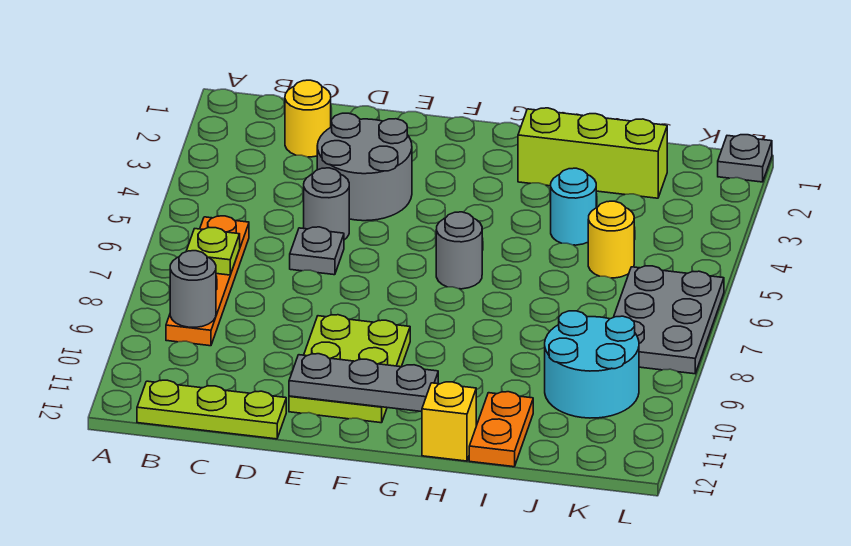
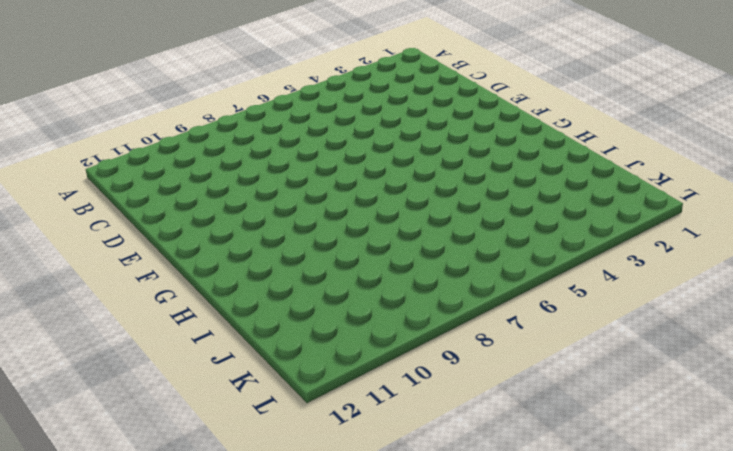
none -> orange 1x4 plate [166,216,249,346]
none -> lime 1x3 plate [137,380,286,439]
none -> yellow 1x1 round brick [285,80,331,157]

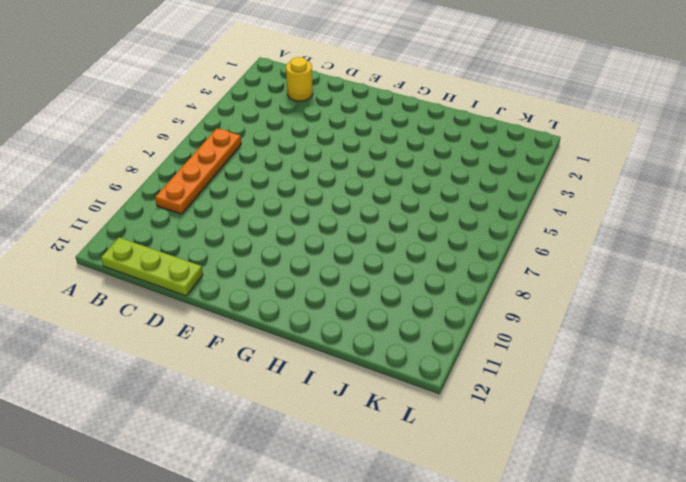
none -> grey 2x2 round brick [317,113,412,221]
none -> grey 1x1 round brick [304,168,349,240]
none -> grey 1x1 plate [290,227,344,275]

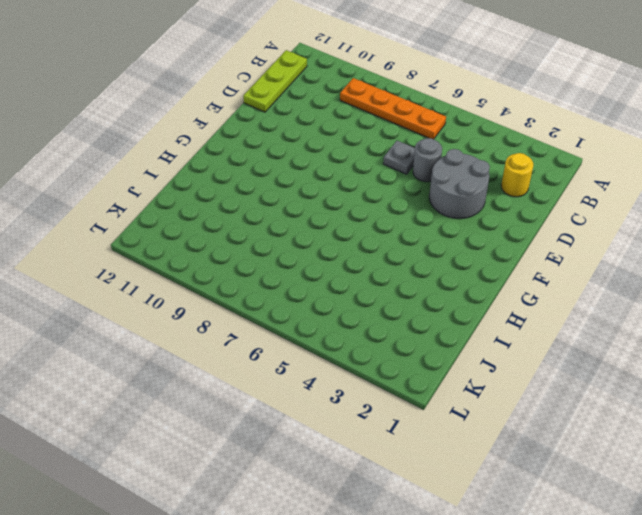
none -> lime 2x3 plate [289,315,410,423]
none -> grey 1x1 round brick [436,212,482,289]
none -> lime 1x3 brick [518,108,667,198]

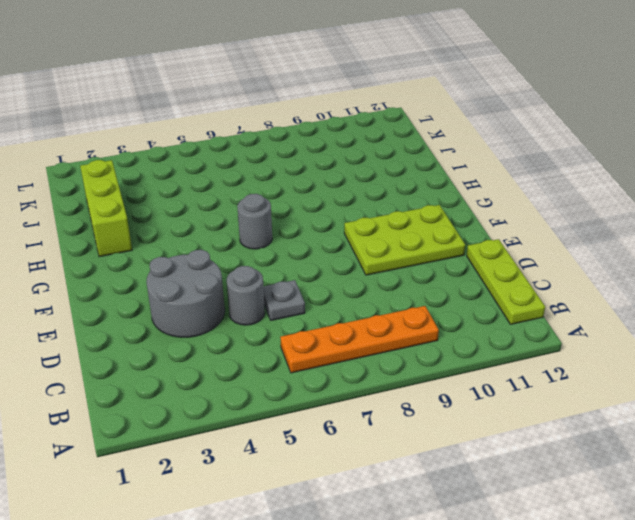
none -> yellow 1x1 round brick [285,80,331,157]
none -> yellow 1x1 brick [422,382,476,461]
none -> cyan 1x1 round brick [551,168,596,245]

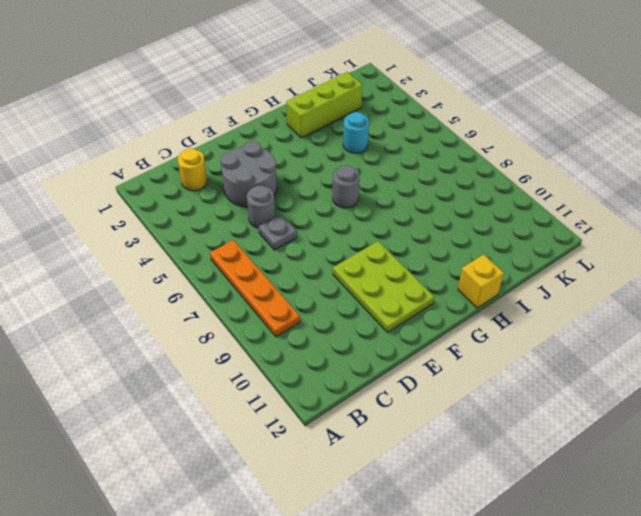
none -> lime 1x3 plate [137,380,286,439]
none -> orange 1x2 plate [469,392,533,467]
none -> yellow 1x1 round brick [588,201,634,278]

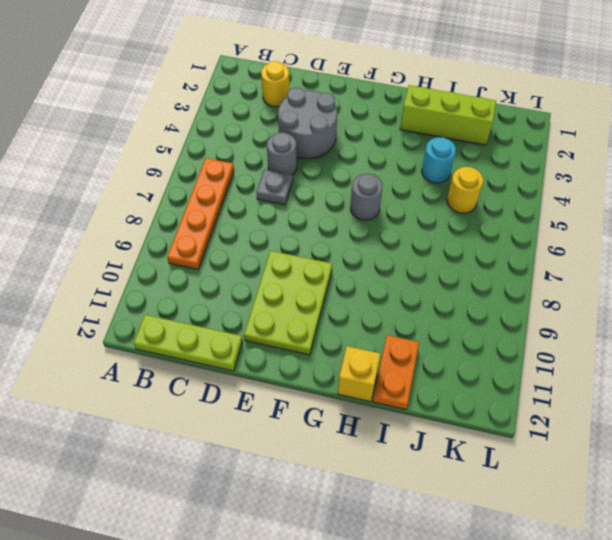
none -> cyan 2x2 round brick [545,311,639,418]
none -> grey 2x3 plate [614,266,724,374]
none -> grey 1x1 plate [718,135,772,182]

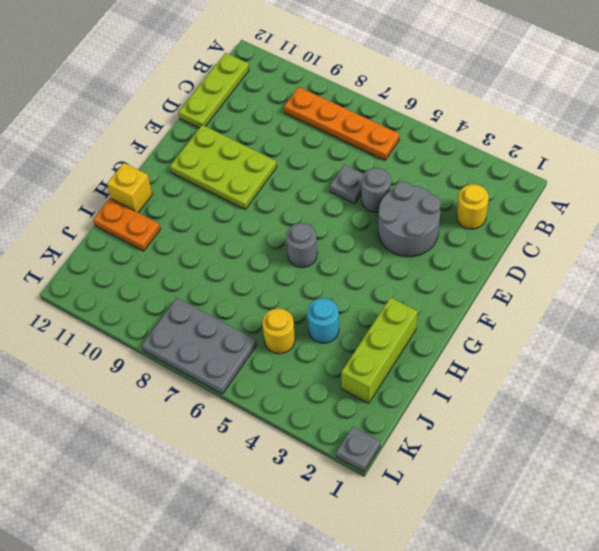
none -> cyan 2x2 round brick [545,311,639,418]
none -> lime 1x1 plate [186,228,240,275]
none -> grey 1x1 round brick [170,251,216,327]

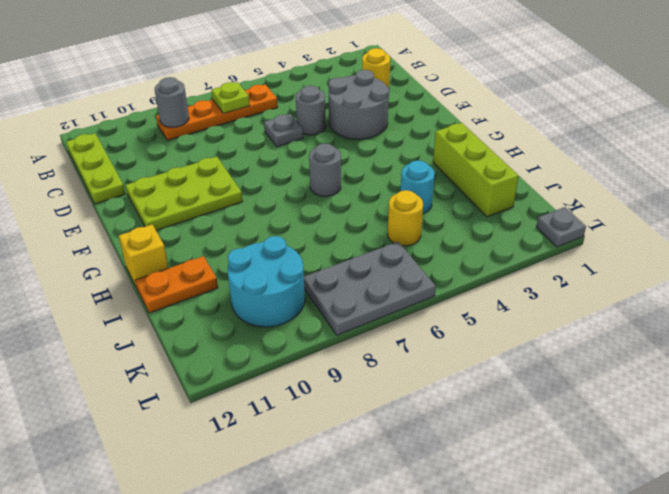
none -> grey 1x3 plate [289,354,438,412]

